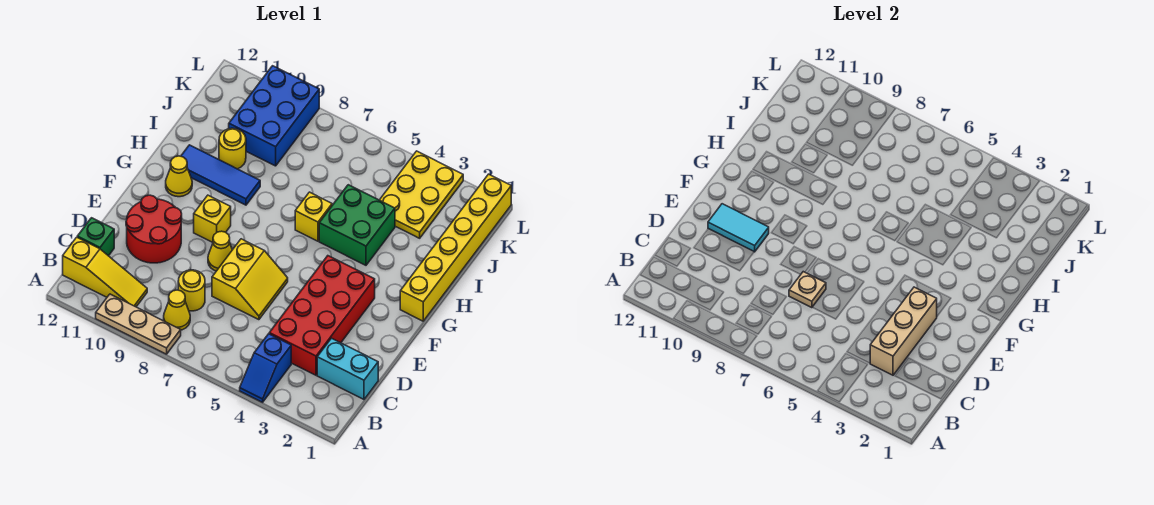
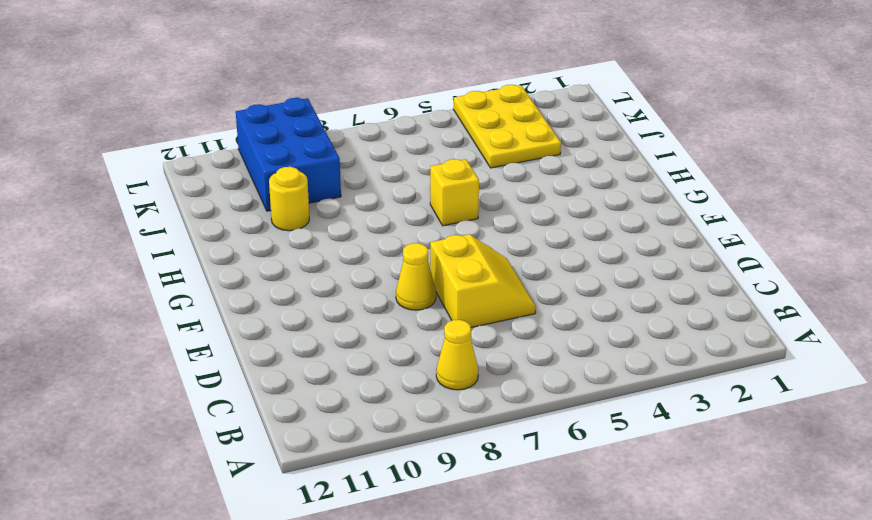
none -> blue 1x2 slope [240,334,291,402]
none -> tan 1x3 plate [96,294,181,354]
none -> yellow 1x3 slope [63,237,147,307]

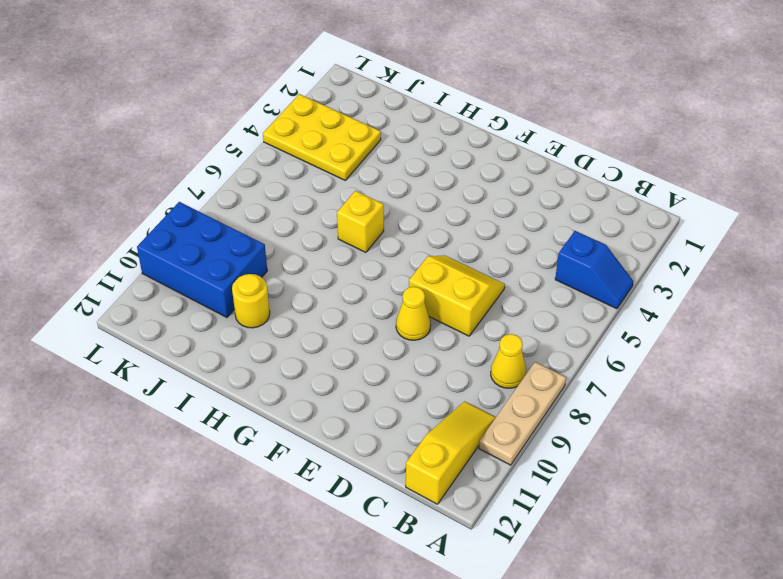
none -> cyan 1x2 brick [317,338,378,399]
none -> red 2x4 brick [269,256,375,375]
none -> yellow 1x1 round brick [178,270,205,311]

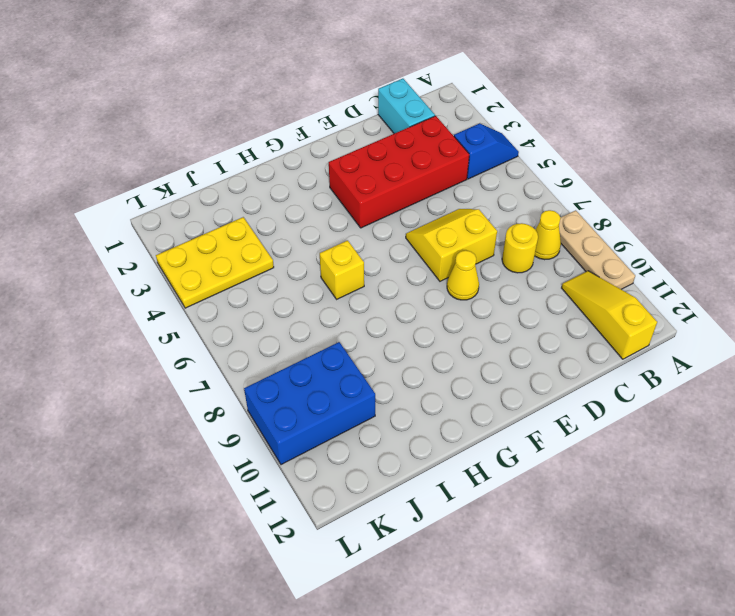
none -> green 1x1 brick [77,218,114,256]
none -> red 2x2 round brick [126,195,182,263]
none -> yellow 1x1 brick [194,195,231,242]

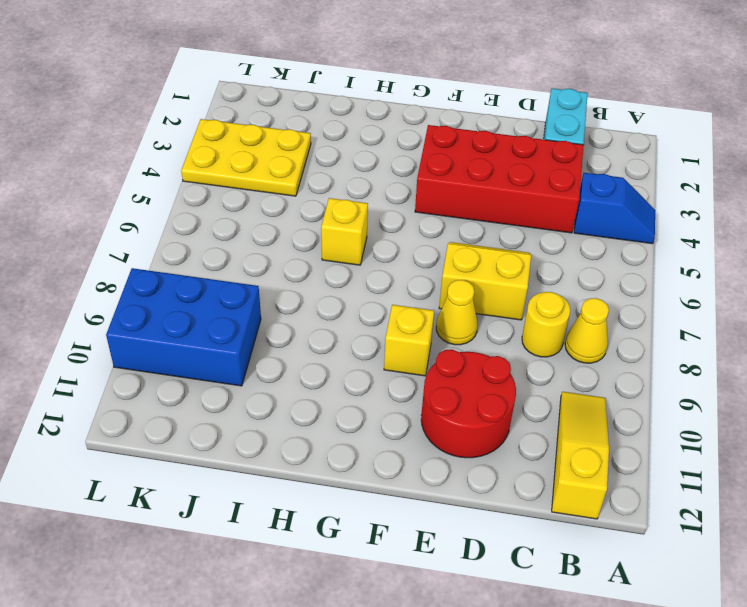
none -> tan 1x3 plate [96,294,181,354]
none -> green 1x1 brick [77,218,114,256]
none -> yellow 1x6 brick [400,174,511,321]

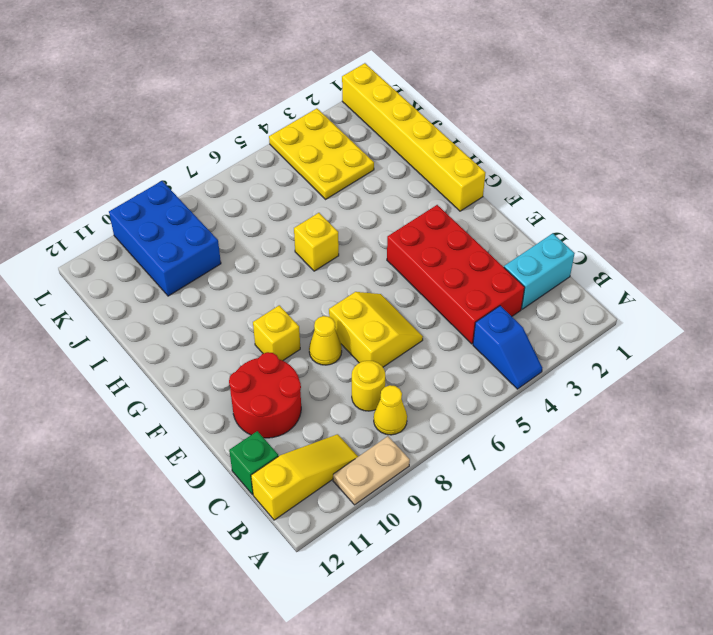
tan 1x2 plate [333,436,410,505] -> tan 1x3 plate [96,294,181,354]
none -> yellow 1x1 cone [166,156,192,197]
none -> green 2x2 brick [319,185,395,265]
none -> blue 1x3 tile [181,145,260,205]

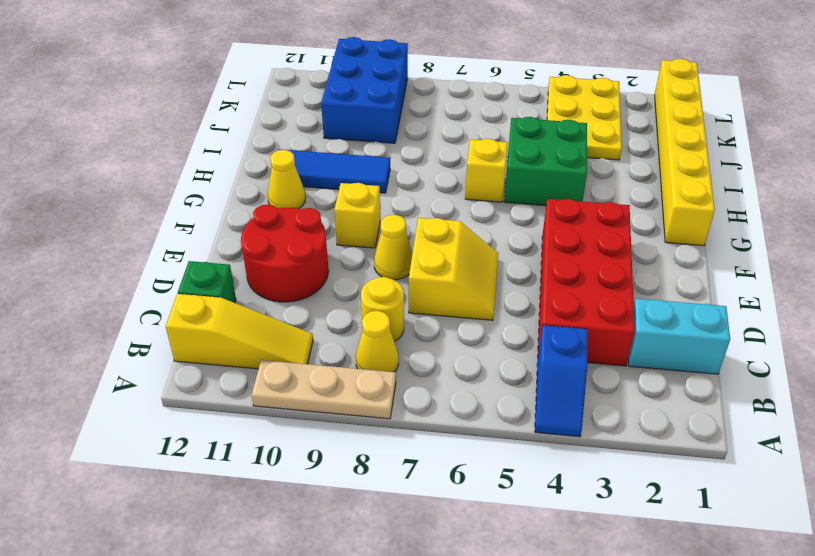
none -> yellow 1x1 round brick [219,128,246,169]
none -> tan 1x3 brick [870,287,937,375]
none -> tan 1x1 plate [789,272,826,308]

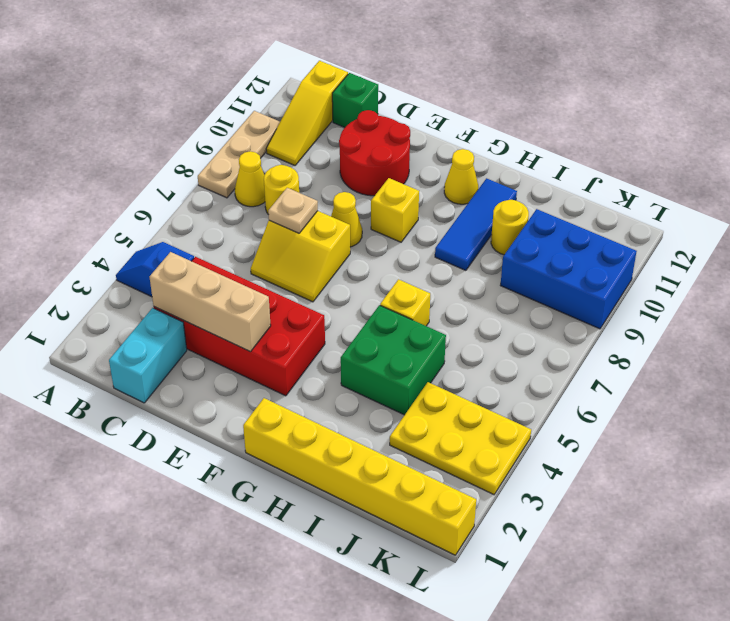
none -> cyan 1x2 tile [708,204,769,252]

